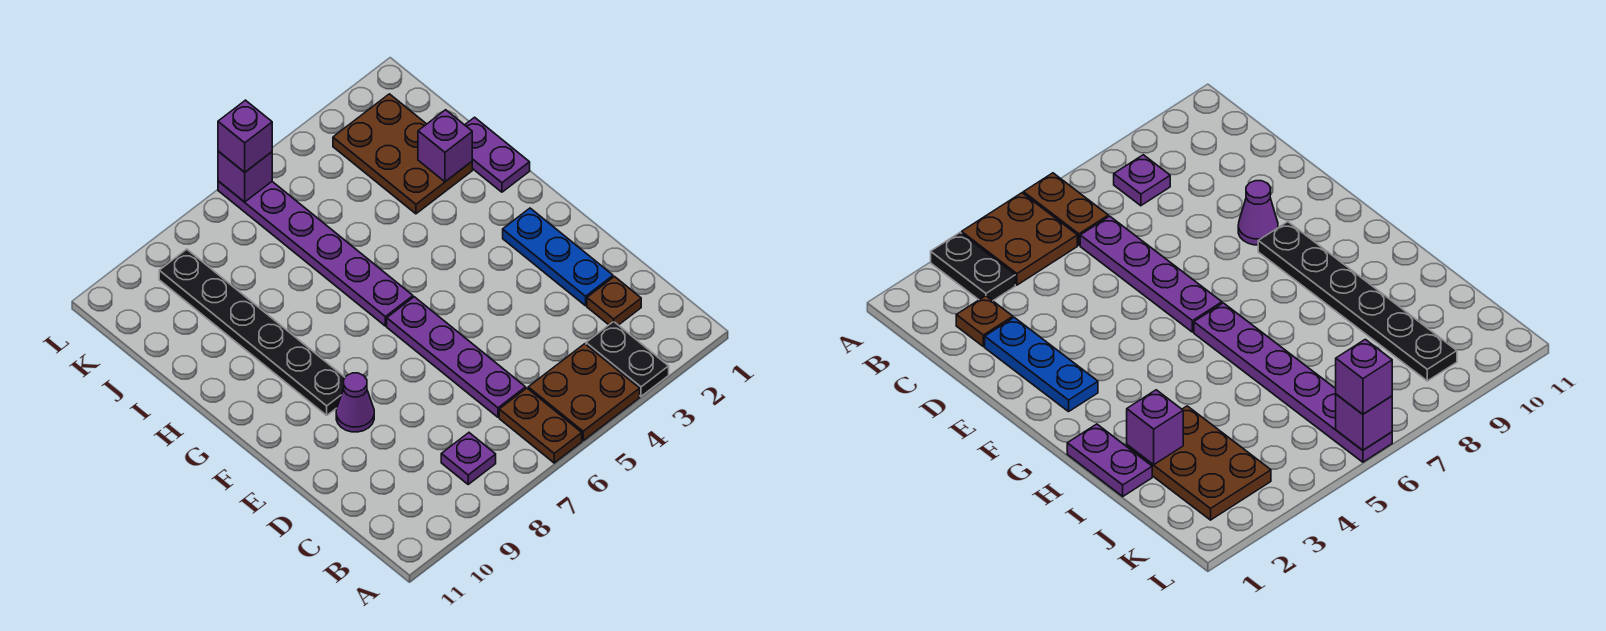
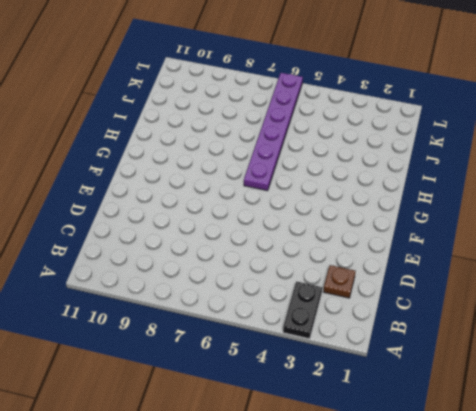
none -> brown 2x2 plate [528,344,640,441]
none -> brown 1x2 plate [499,388,582,463]
none -> purple 1x1 plate [441,433,496,484]

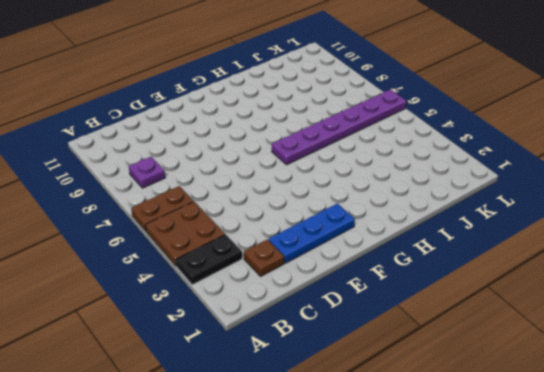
none -> purple 1x4 plate [387,297,526,417]
none -> purple 1x1 cone [336,373,374,432]
none -> black 1x6 plate [159,249,345,415]

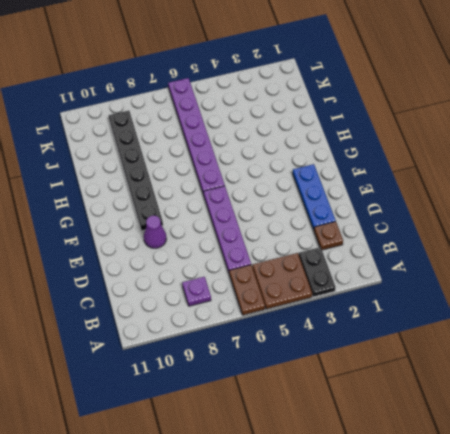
none -> purple 1x2 plate [465,117,530,192]
none -> brown 2x3 plate [333,94,472,214]
none -> purple 1x1 brick [418,110,472,182]

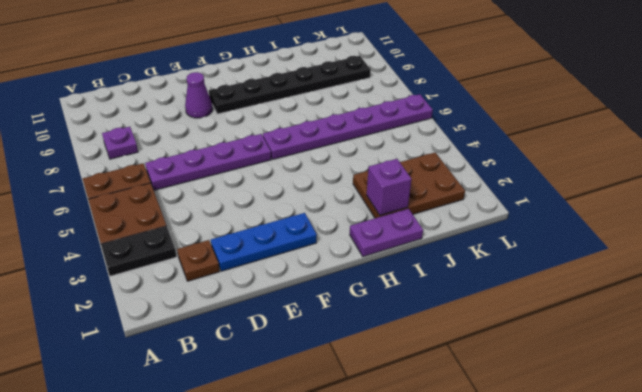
none -> purple 1x1 brick [218,151,272,202]
none -> purple 1x1 brick [218,100,272,172]

